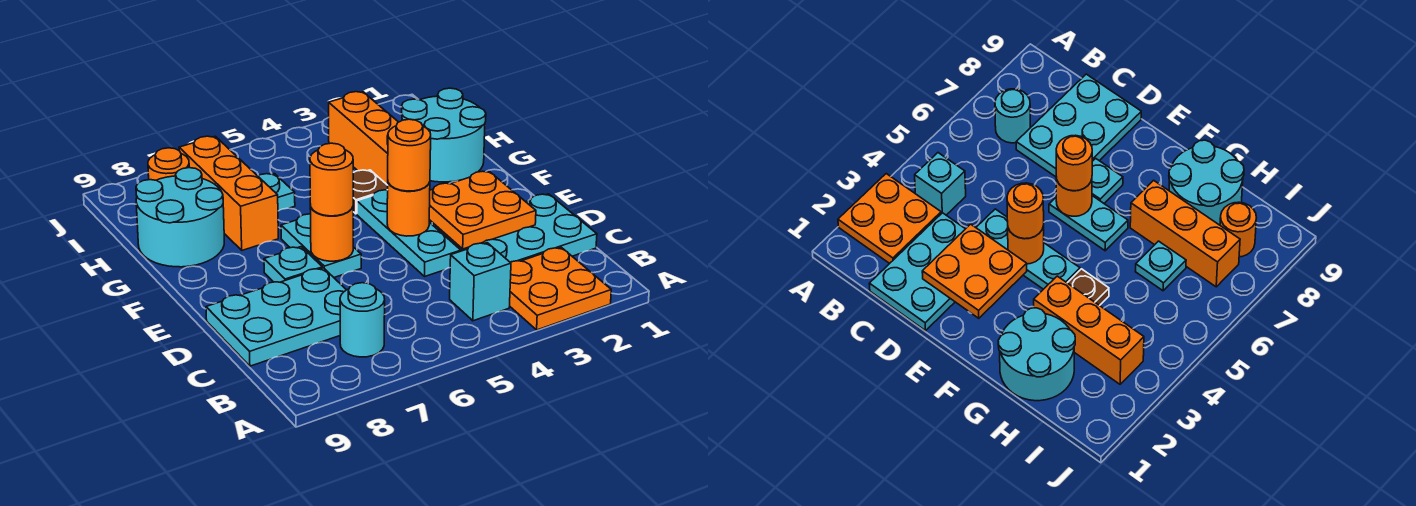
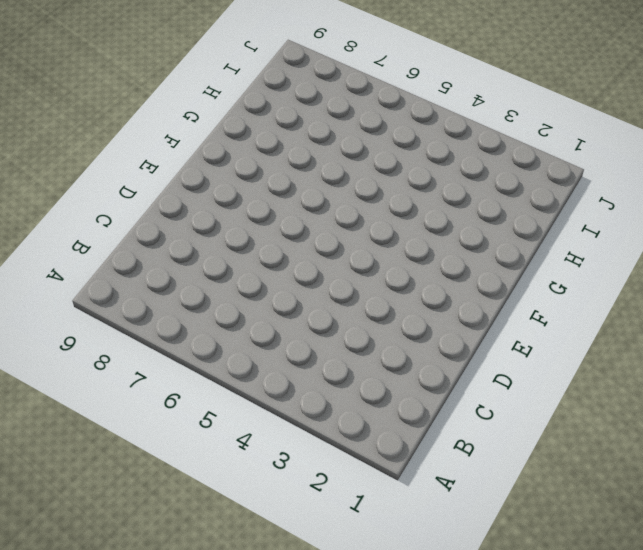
none -> orange 2x2 plate [510,247,611,330]
none -> cyan 1x1 brick [450,243,511,321]
none -> cyan 1x1 round brick [340,283,385,357]

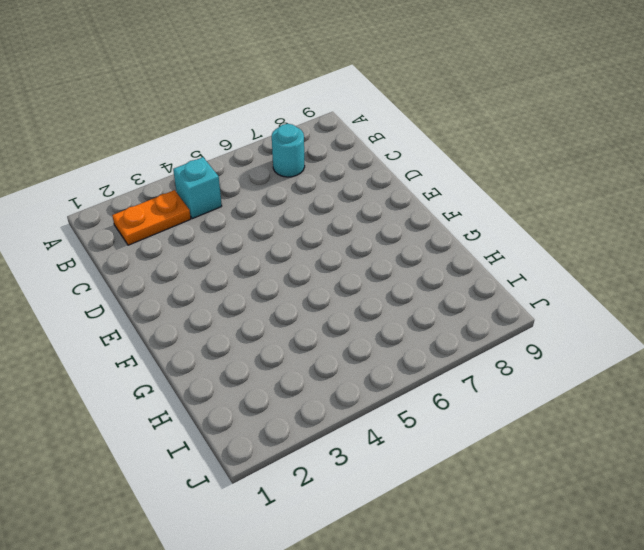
orange 1x2 plate [112,190,191,245] -> orange 2x2 plate [510,247,611,330]
none -> cyan 2x3 plate [440,194,597,262]
none -> cyan 2x3 plate [206,268,346,366]
none -> cyan 1x3 plate [357,190,461,276]

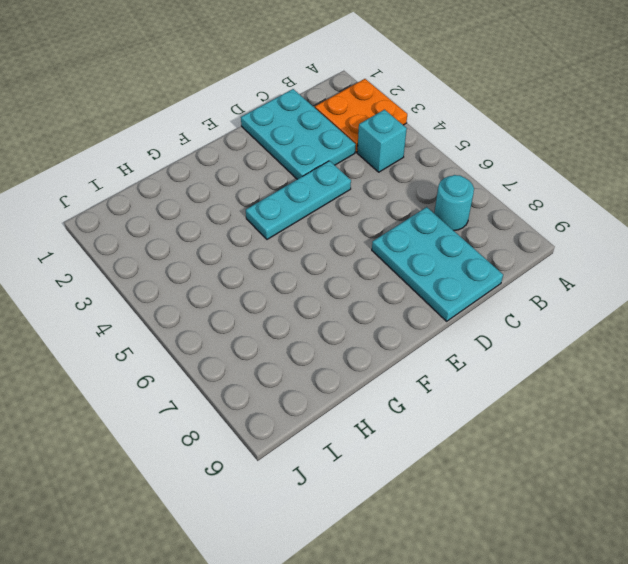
none -> cyan 1x2 plate [281,214,361,277]
none -> cyan 1x1 plate [264,247,322,282]
none -> cyan 2x2 round brick [402,88,486,182]

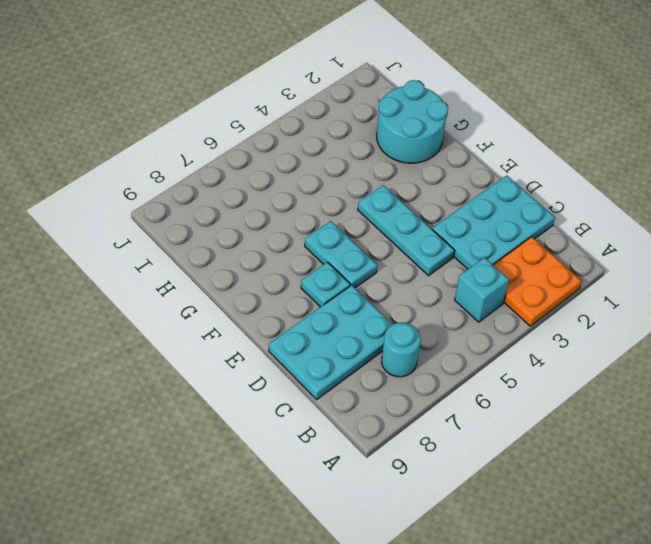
none -> orange 1x3 brick [329,92,398,185]
none -> brown 1x1 plate [353,170,388,214]
none -> orange 1x3 brick [179,136,278,250]

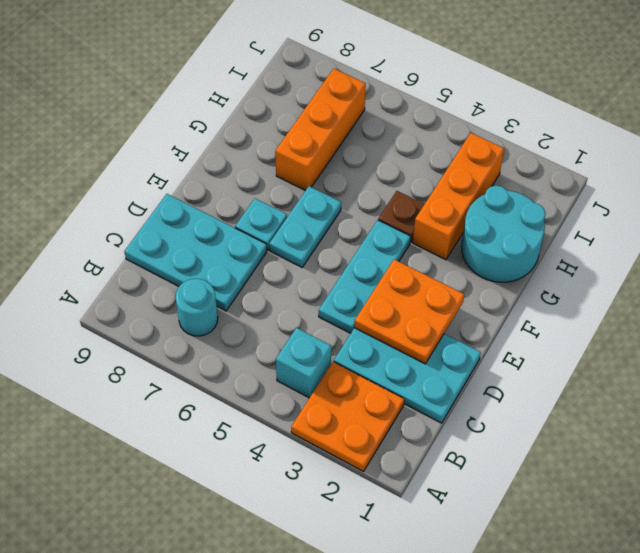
none -> cyan 2x2 round brick [136,168,224,267]
none -> cyan 1x1 plate [258,174,295,211]
none -> orange 1x1 round brick [148,148,189,180]

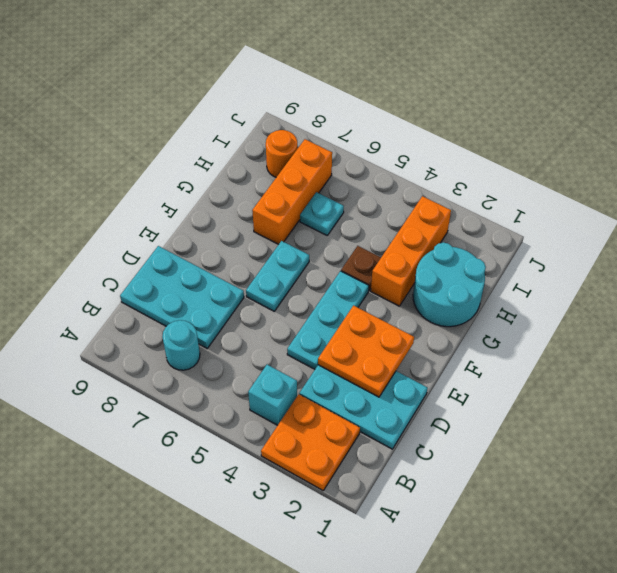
none -> cyan 1x1 plate [264,247,322,282]
none -> cyan 2x2 round brick [136,168,224,267]
none -> orange 1x1 round brick [387,182,430,236]

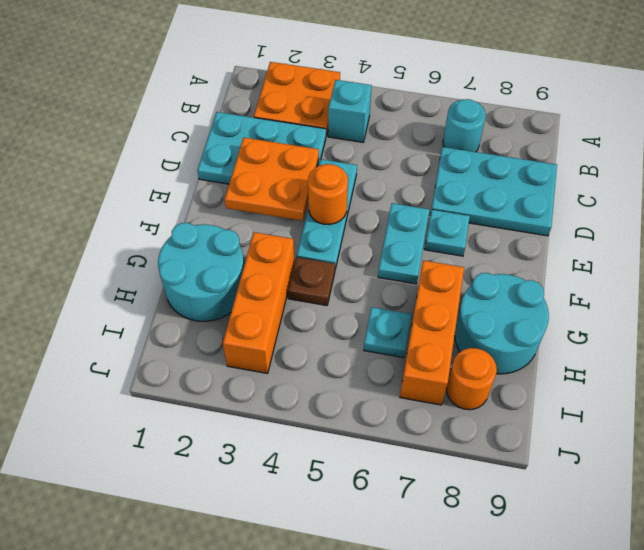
none -> orange 1x1 round brick [310,205,353,261]
none -> orange 1x1 round brick [388,119,431,191]
none -> orange 1x1 round brick [310,143,353,216]

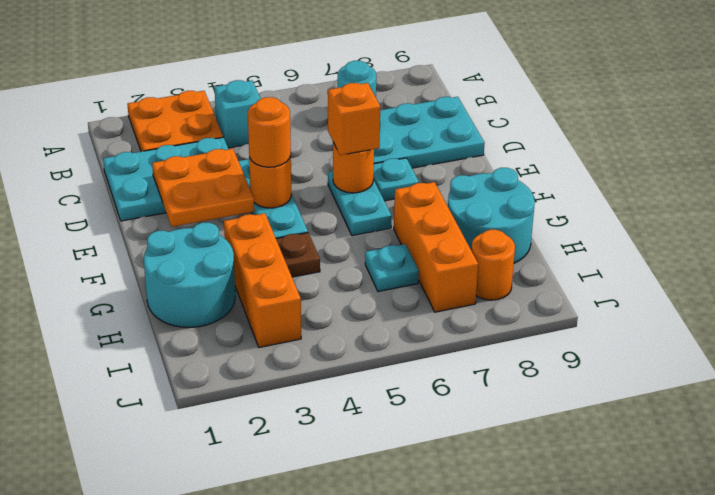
orange 1x1 brick [328,83,380,155] -> orange 1x1 round brick [310,143,353,216]

